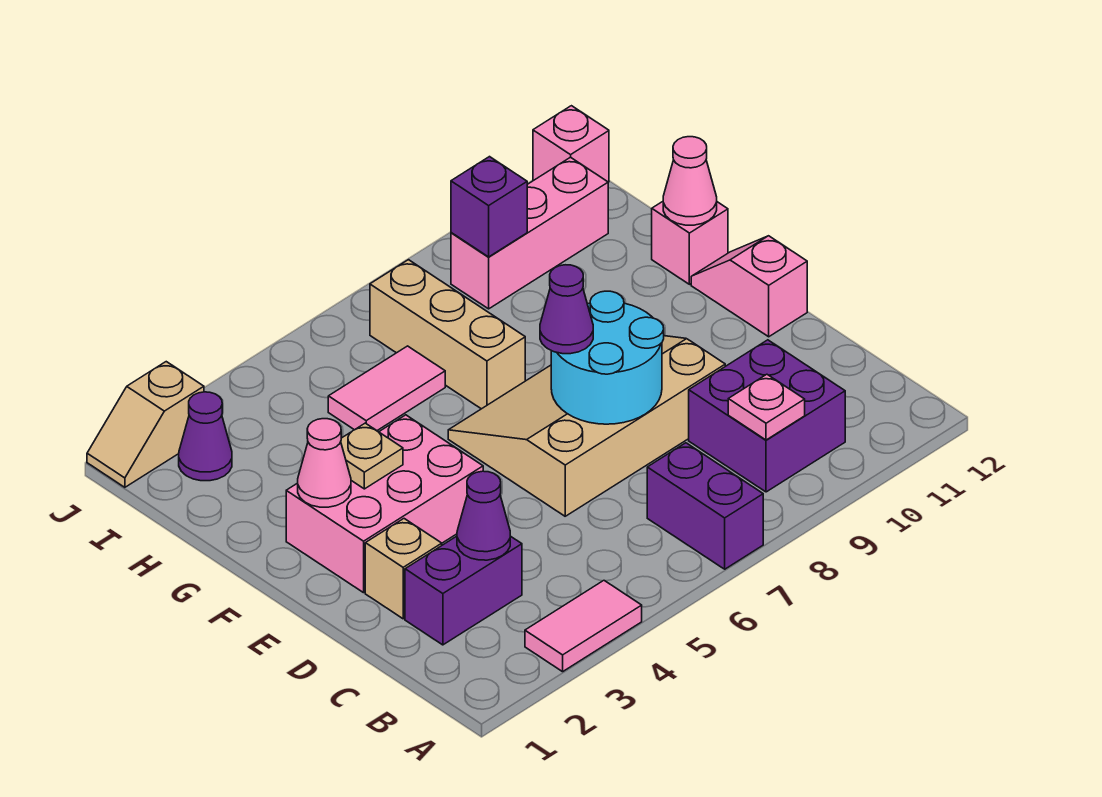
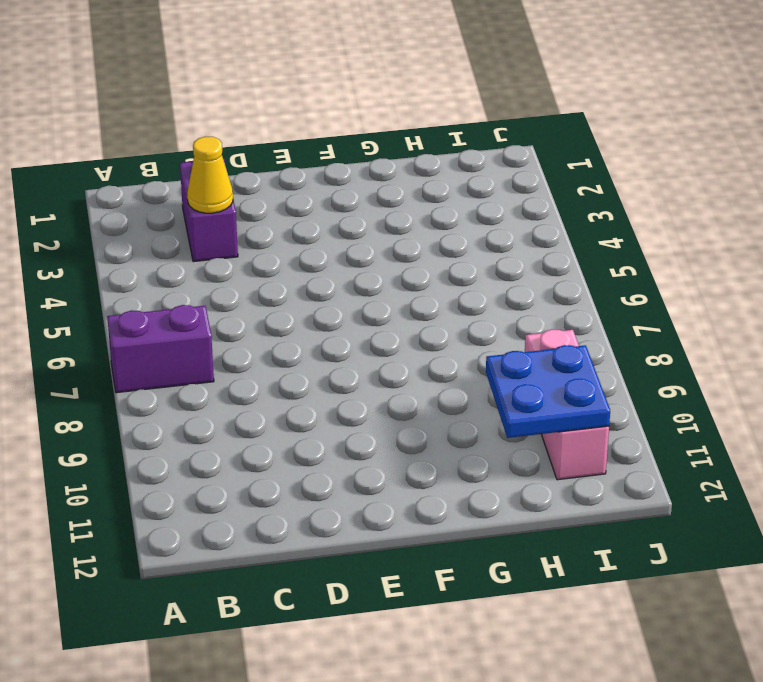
yellow 1x1 cone [187,137,233,213] -> purple 1x1 cone [457,471,510,560]
blue 2x2 plate [486,345,610,438] -> none
none -> pink 1x2 tile [525,581,642,672]
none -> purple 2x2 brick [689,340,845,492]
none -> tan 1x1 brick [365,519,442,619]

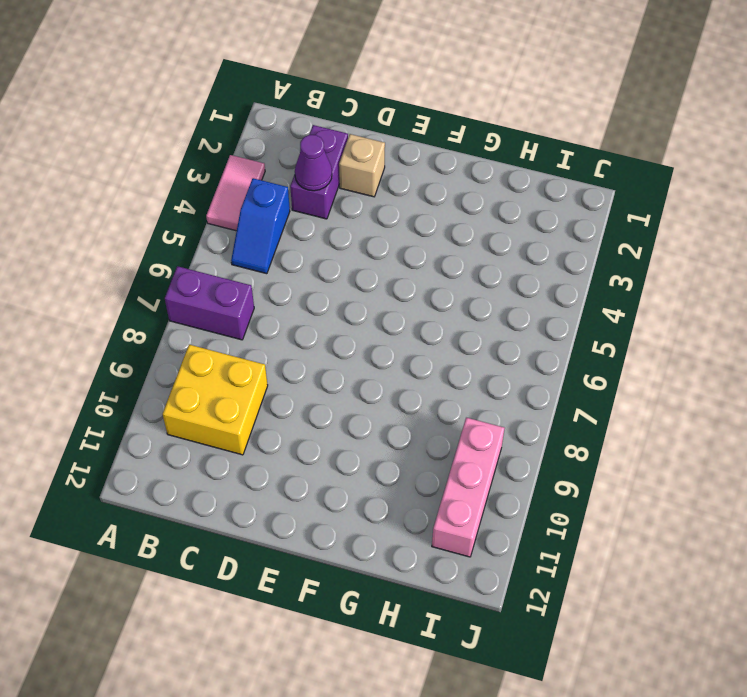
blue 1x2 slope [231,178,290,274] -> none
yellow 2x2 brick [162,344,268,455] -> purple 2x2 brick [689,340,845,492]
none -> tan 3x4 slope [448,336,725,516]
none -> pink 2x3 brick [286,415,483,593]
none -> pink 1x2 slope [691,236,807,337]

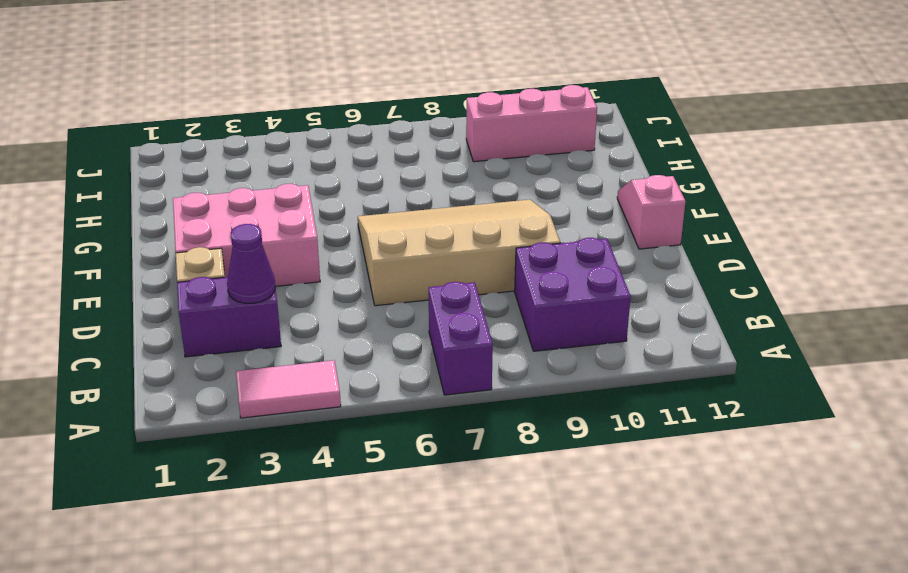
none -> tan 1x3 brick [370,260,525,409]
none -> pink 1x1 brick [652,202,728,284]
none -> pink 1x2 tile [328,346,445,431]

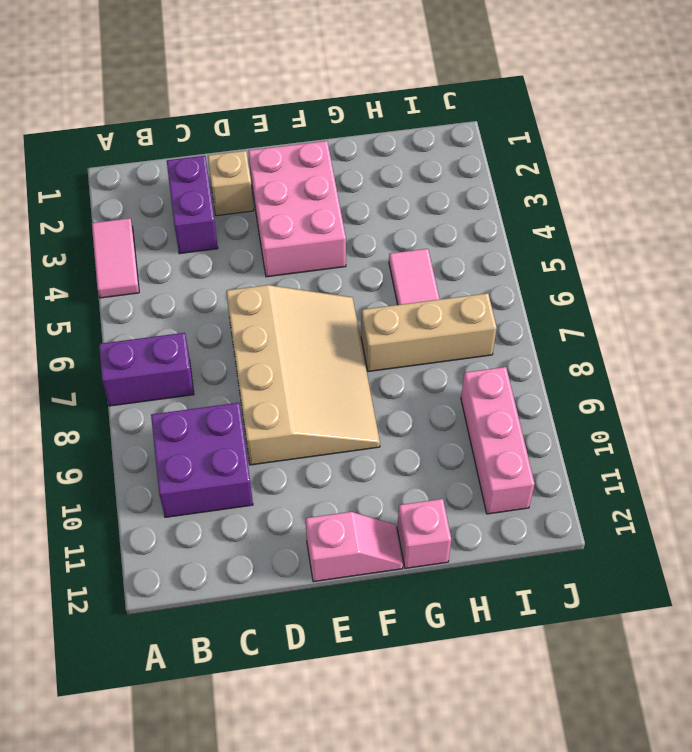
none -> purple 1x1 cone [179,392,232,481]
none -> tan 1x2 slope [87,362,204,487]
none -> pink 1x1 brick [533,106,609,182]

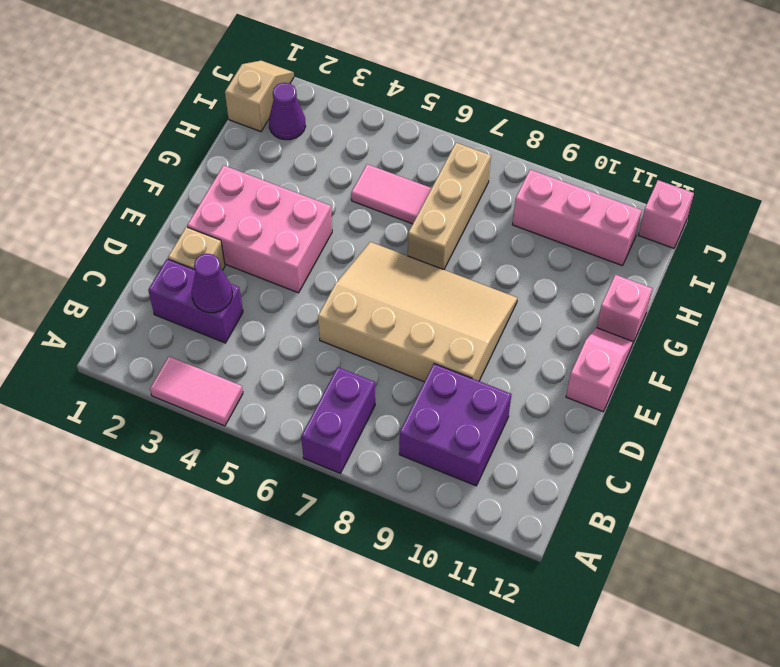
tan 1x2 slope [225,61,294,132] -> tan 1x2 slope turned to [87,362,204,487]
none -> pink 1x1 plate [728,374,805,440]
none -> cyan 2x2 round brick [551,291,664,424]
none -> pink 1x1 cone [298,419,351,507]

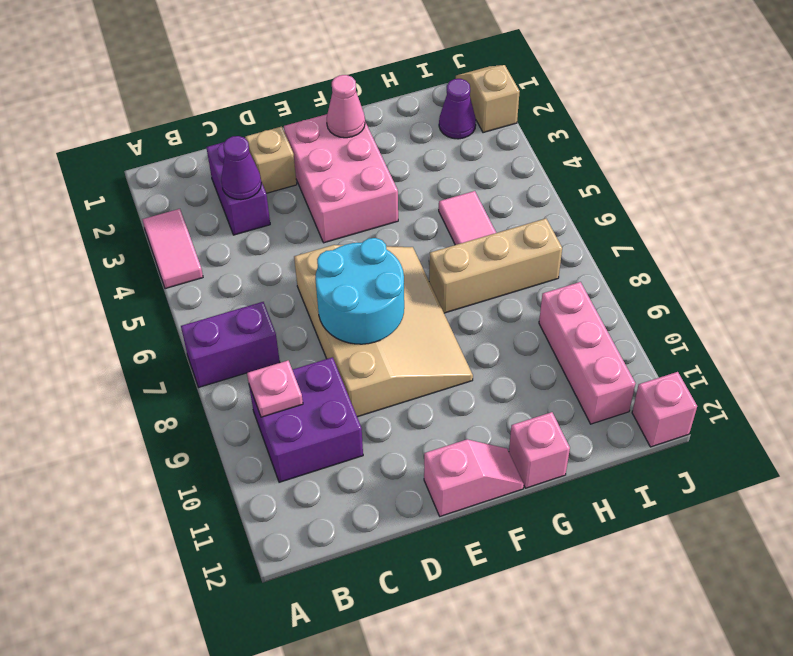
none -> tan 1x1 plate [341,423,403,489]
none -> pink 1x1 cone [663,137,717,225]
none -> purple 1x1 brick [451,157,527,257]

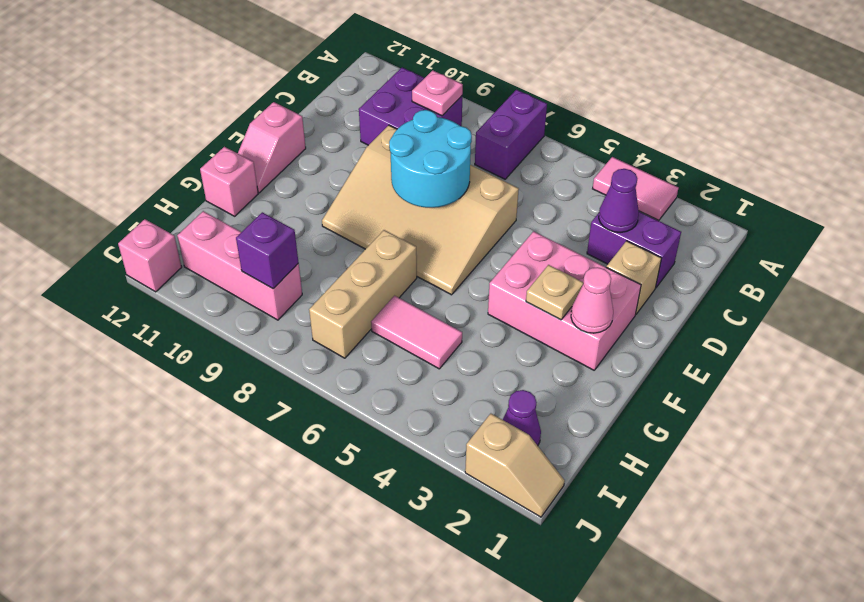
none -> pink 1x1 cone [663,137,717,225]
none -> purple 1x1 cone [540,265,593,354]

